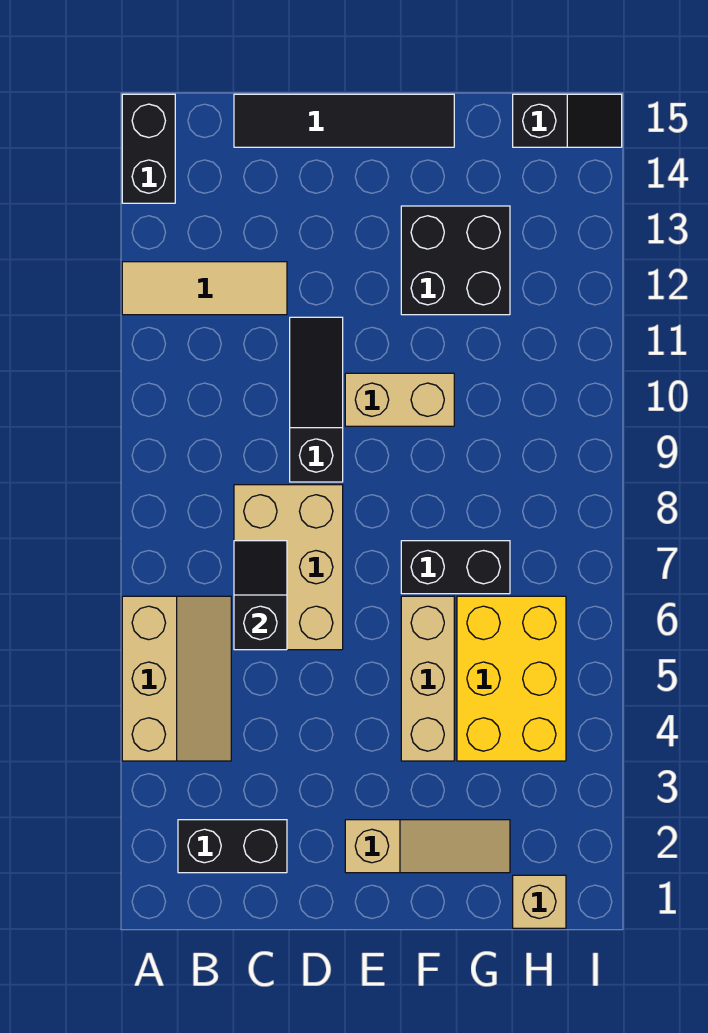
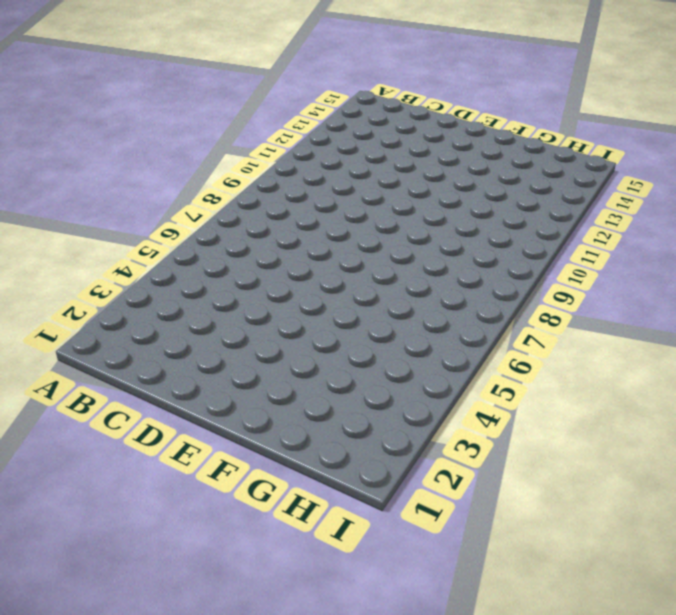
none -> tan 2x3 slope [122,596,231,761]
none -> tan 1x3 tile [122,262,287,315]
none -> black 1x2 brick [122,94,175,203]

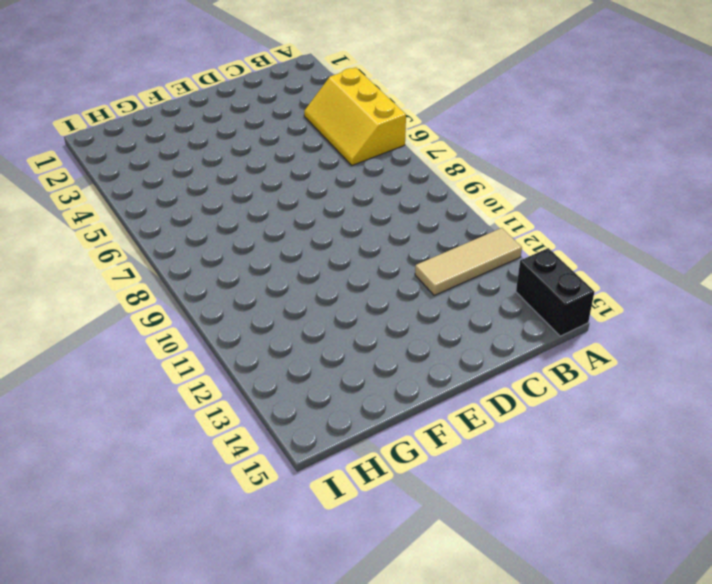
yellow 2x3 slope [304,68,406,165] -> tan 2x3 slope [122,596,231,761]
none -> black 1x2 brick [178,820,287,873]
none -> tan 2x3 brick [234,485,343,650]
none -> black 1x4 tile [234,94,454,147]

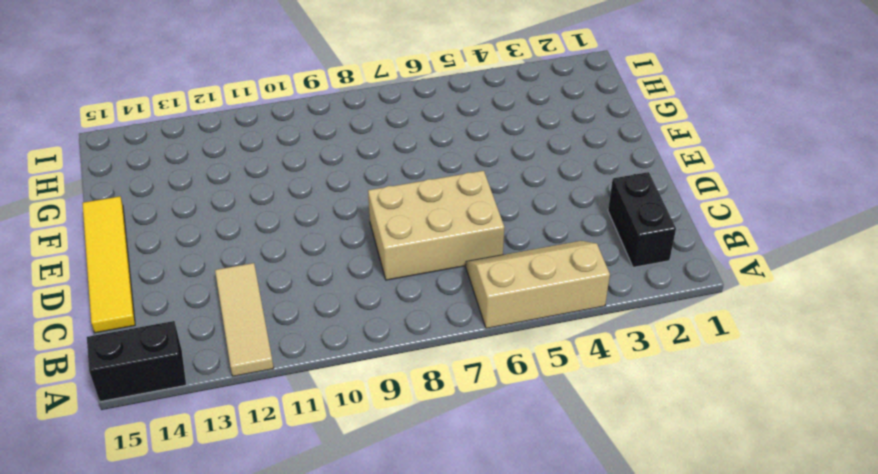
yellow 1x4 tile [82,197,135,333] -> black 1x4 tile [234,94,454,147]
none -> black 1x3 slope [290,317,343,482]
none -> tan 1x3 slope [345,820,510,873]
none -> tan 1x2 brick [345,373,454,426]

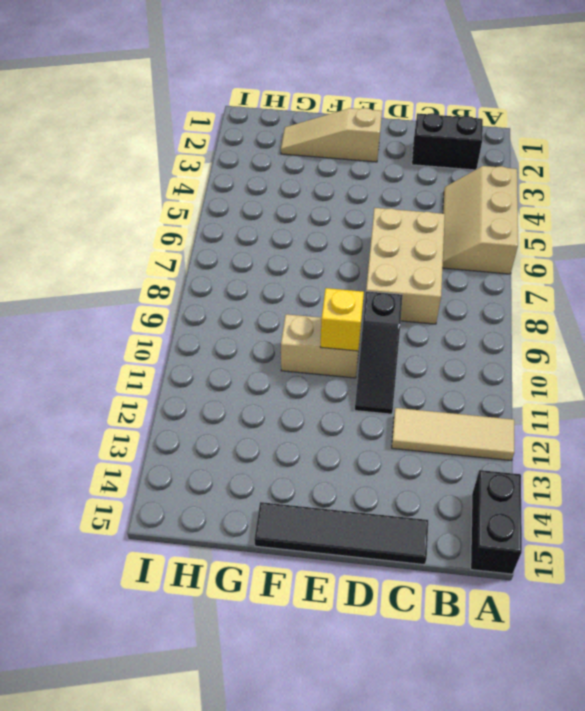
yellow 1x1 brick [320,288,364,351] -> none
none -> tan 1x3 brick [401,596,454,761]
none -> black 1x2 brick [401,541,510,594]
none -> black 2x2 brick [401,206,510,315]

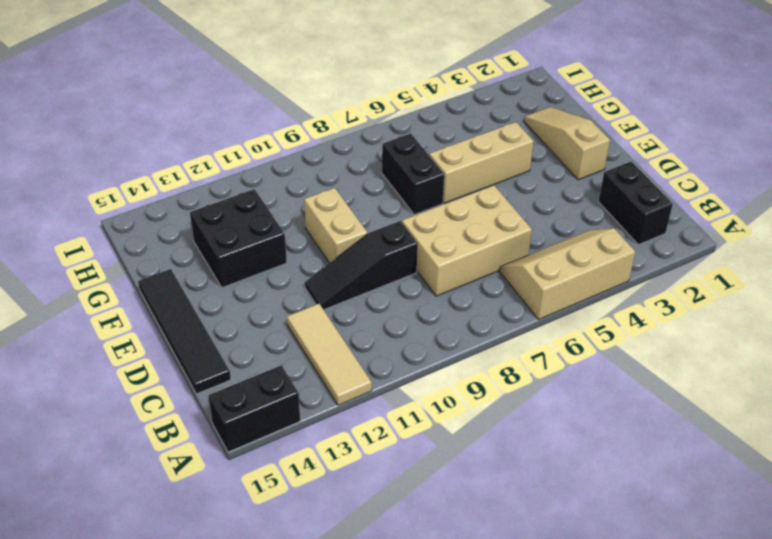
none -> yellow 2x3 brick [457,596,566,761]
none -> tan 1x1 brick [513,875,566,928]
none -> black 1x2 slope [513,94,622,147]

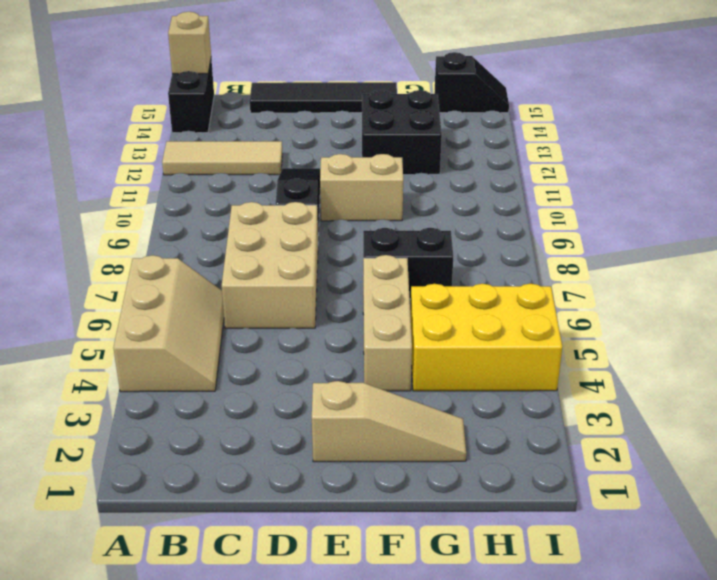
tan 1x1 brick [168,12,211,74] -> tan 1x1 brick moved to [513,875,566,928]
yellow 2x3 brick [410,284,562,391] -> yellow 2x3 brick turned to [457,596,566,761]
none -> black 1x2 brick [178,820,287,873]
none -> black 1x2 slope [234,541,287,650]

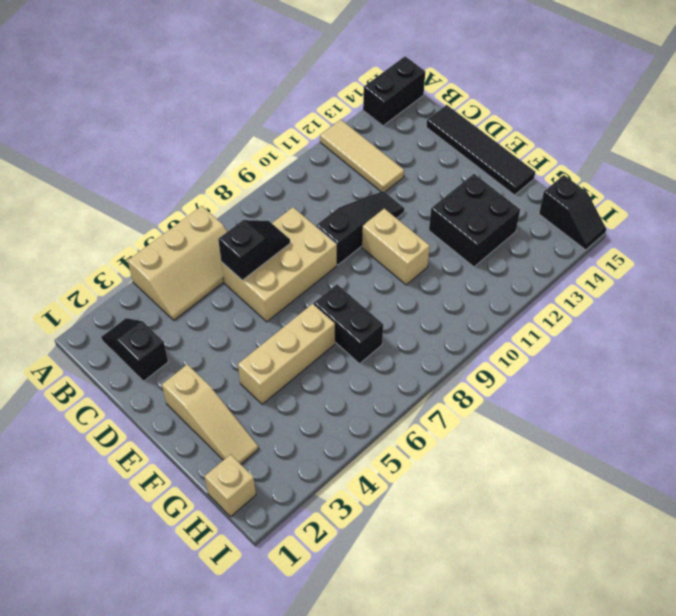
black 1x2 slope [101,318,168,381] -> black 1x2 brick [178,820,287,873]
none -> yellow 2x3 brick [457,596,566,761]

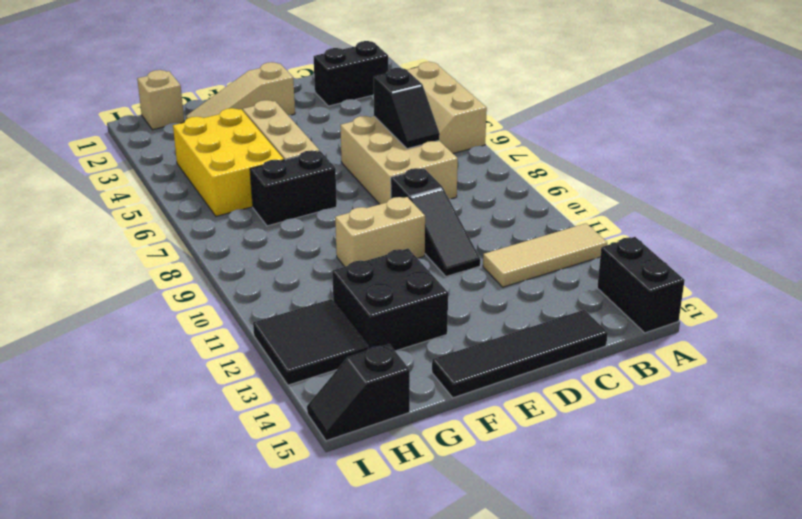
black 2x2 tile [253,299,368,385] -> none

